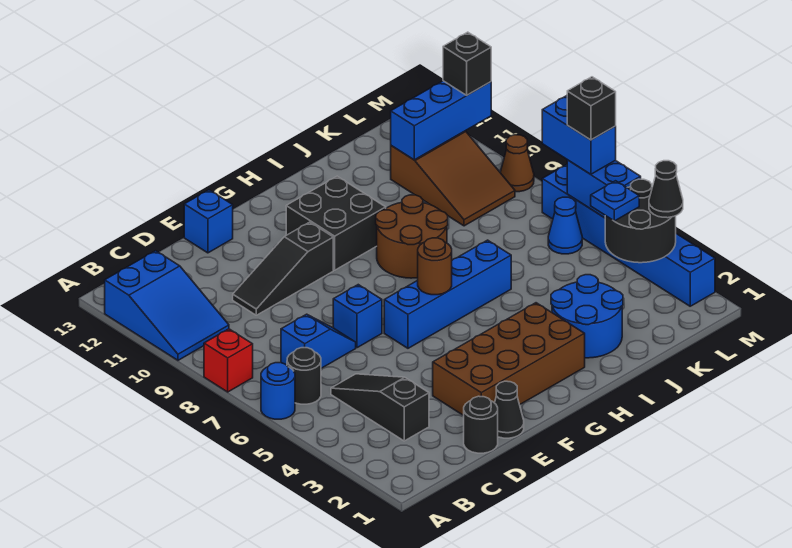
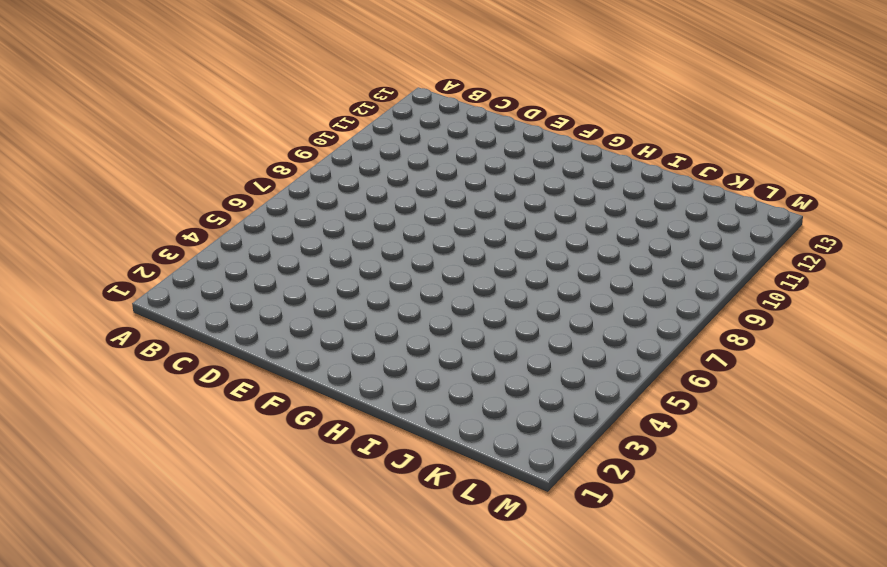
none -> blue 1x1 round brick [261,363,295,419]
none -> red 1x1 brick [204,329,253,392]
none -> blue 2x3 slope [105,251,229,360]

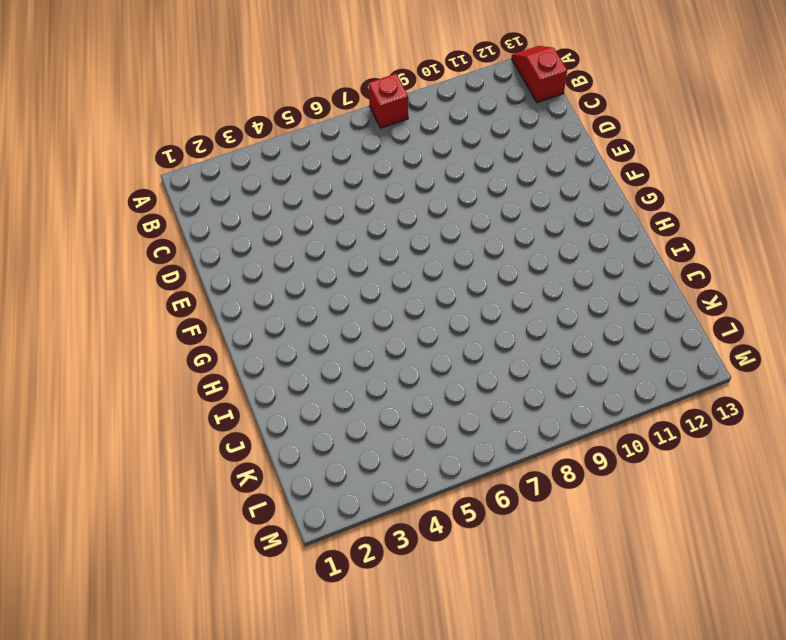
red 1x2 slope [512,46,567,103] -> none
none -> blue 1x1 round brick [261,363,295,419]
none -> blue 2x3 slope [105,251,229,360]
none -> black 1x1 round brick [287,348,321,404]

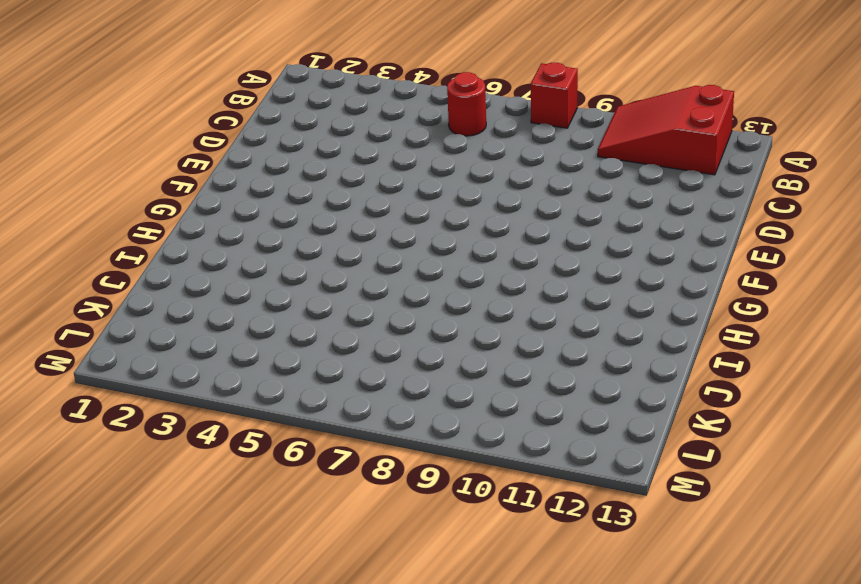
red 2x3 slope [598,85,734,175] -> blue 2x3 slope [105,251,229,360]
red 1x1 round brick [447,72,486,136] -> black 1x1 round brick [287,348,321,404]
none -> blue 1x1 round brick [261,363,295,419]
none -> black 1x3 slope [331,374,429,441]
none -> blue 1x2 slope [281,314,356,368]

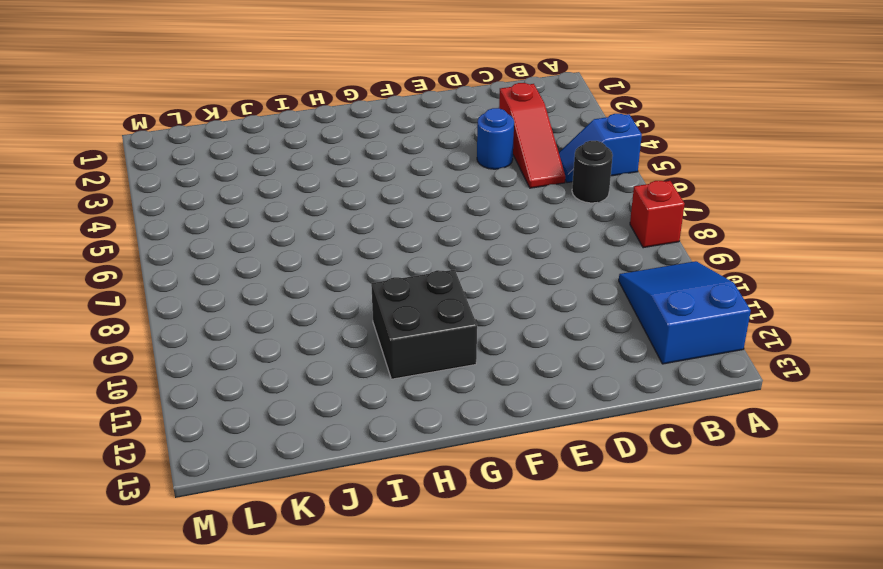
blue 1x2 slope [559,114,642,183] -> blue 1x2 slope moved to [281,314,356,368]
red 1x3 slope [499,83,565,188] -> black 1x3 slope [331,374,429,441]
blue 1x1 round brick [477,108,514,169] -> blue 1x1 round brick moved to [261,363,295,419]
none -> black 1x1 round brick [464,396,498,453]
none -> black 1x3 slope [233,222,333,315]
none -> black 1x1 cone [495,381,524,438]

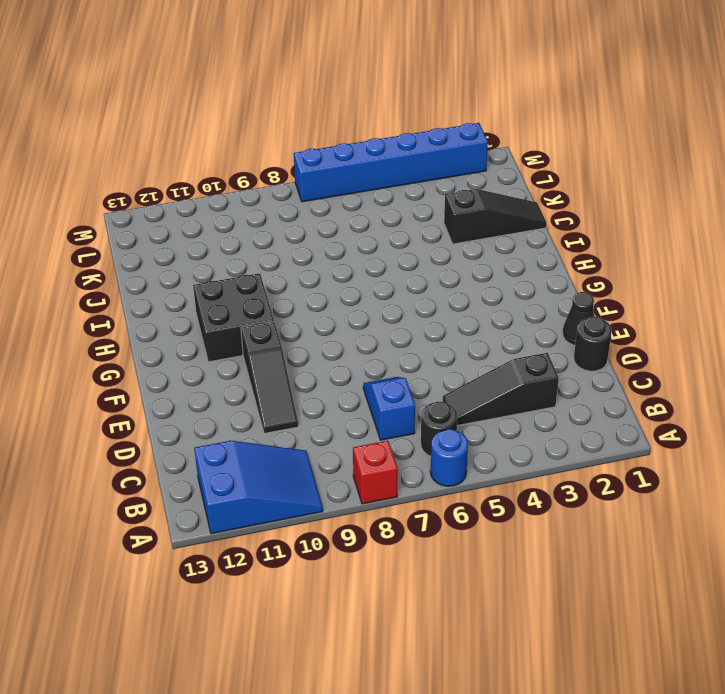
black 1x3 slope [444,189,546,244] -> blue 2x2 round brick [551,275,623,358]
none -> brown 2x4 brick [433,303,585,416]
none -> blue 1x1 brick [333,285,382,348]
none -> blue 1x1 brick [184,190,233,253]

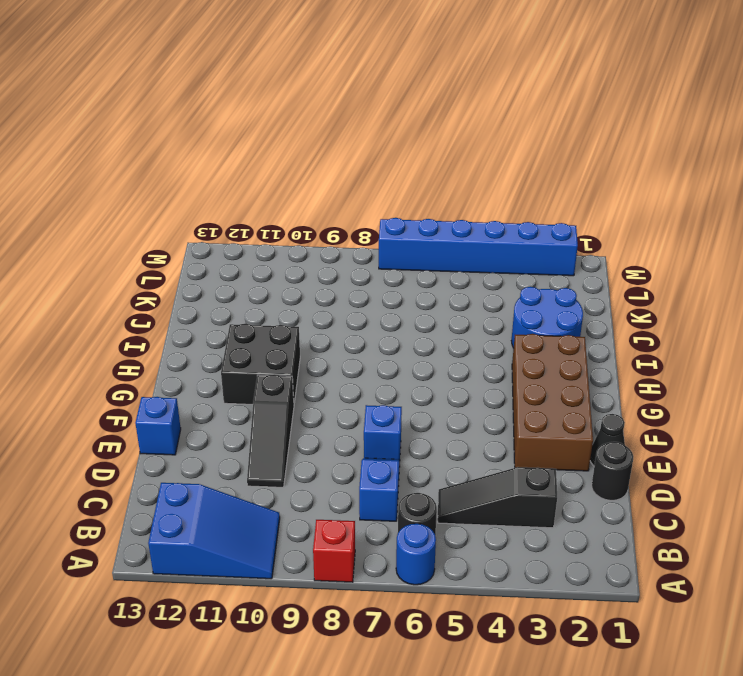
none -> blue 1x4 brick [384,240,511,348]
none -> brown 2x2 round brick [376,195,448,278]
none -> brown 2x3 slope [391,131,515,226]

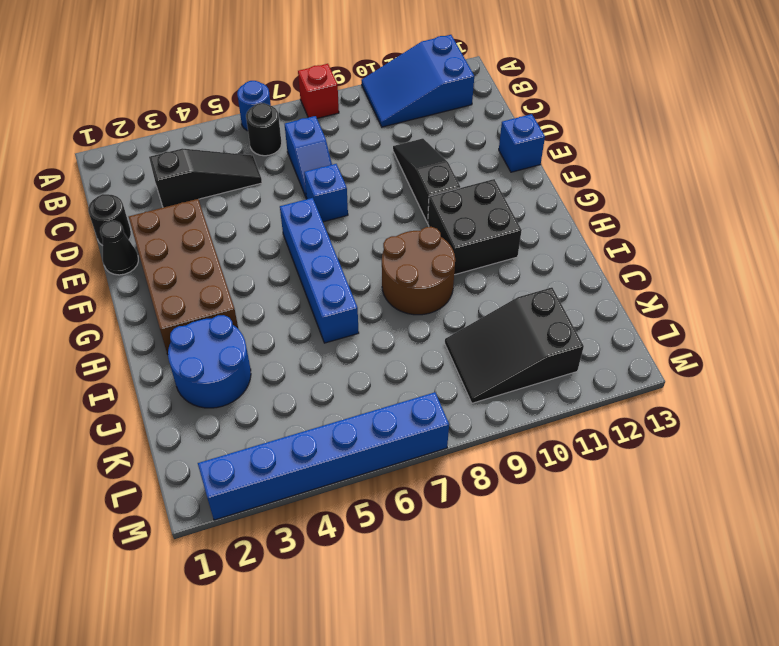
black 2x3 slope [445,287,584,403] -> brown 2x3 slope [391,131,515,226]
none -> blue 1x1 cone [548,197,582,254]
none -> brown 1x1 cone [500,135,534,192]
none -> brown 1x1 round brick [418,238,452,295]

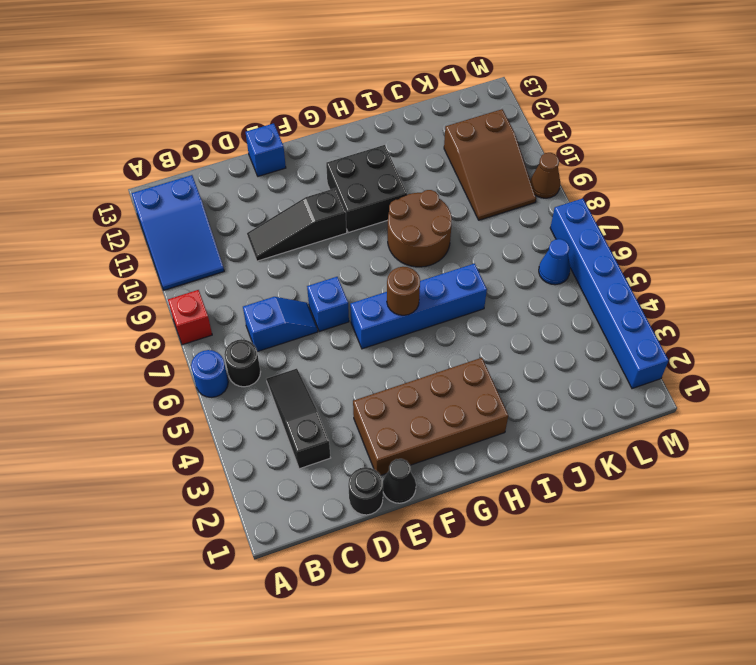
none -> blue 2x2 round brick [551,275,623,358]
none -> blue 1x3 brick [391,81,491,160]
none -> black 2x2 round brick [605,179,676,263]

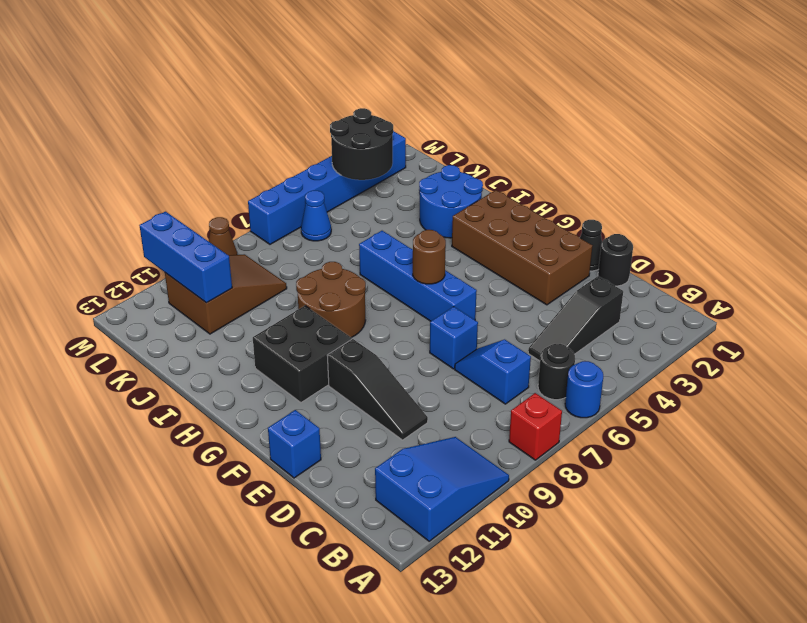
none -> blue 1x2 brick [567,160,641,218]
none -> blue 1x1 plate [591,181,639,221]
none -> black 1x1 cone [649,161,683,218]

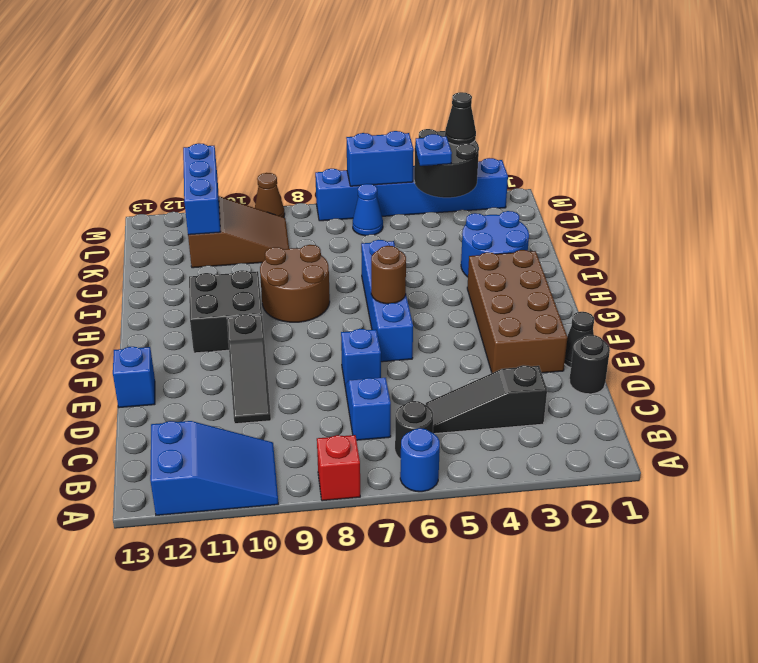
none -> blue 1x2 brick [542,96,616,174]
none -> black 1x1 brick [443,32,491,95]
none -> black 1x1 brick [567,77,616,140]

